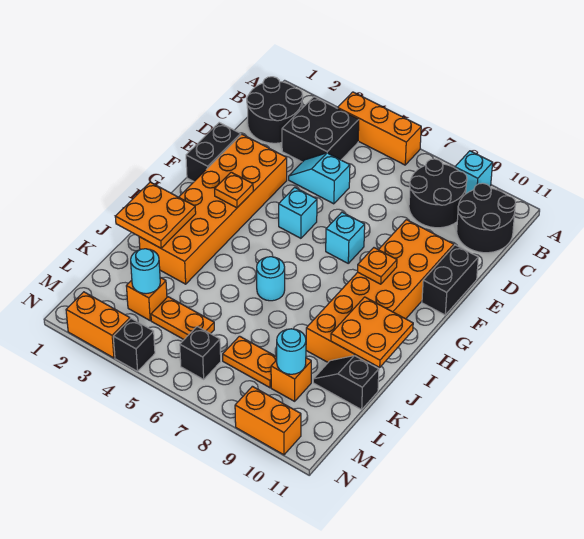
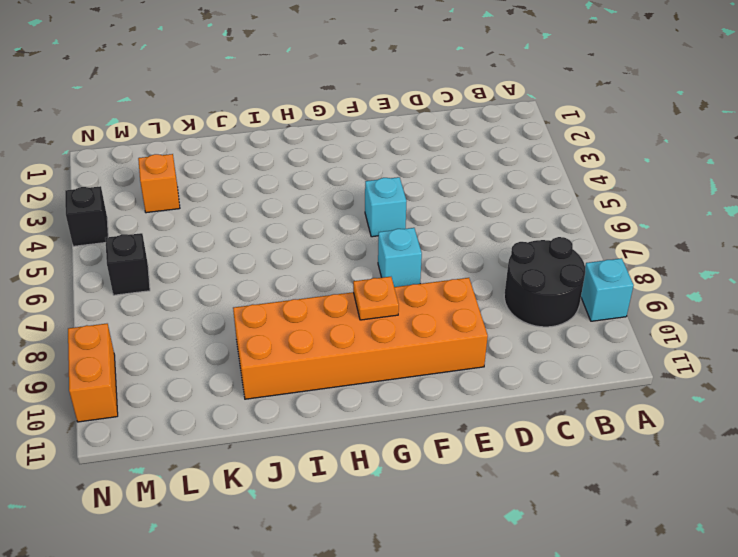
none -> orange 1x3 brick [338,92,421,165]
none -> black 2x2 round brick [247,77,303,143]
none -> black 2x2 brick [282,97,359,162]

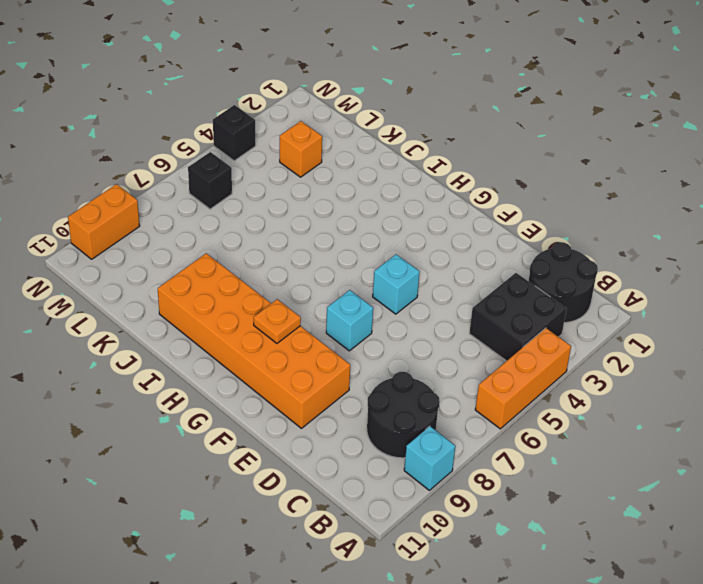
none -> black 2x2 round brick [457,183,516,253]
none -> cyan 1x2 slope [289,153,350,204]
none -> black 1x2 brick [186,123,241,181]

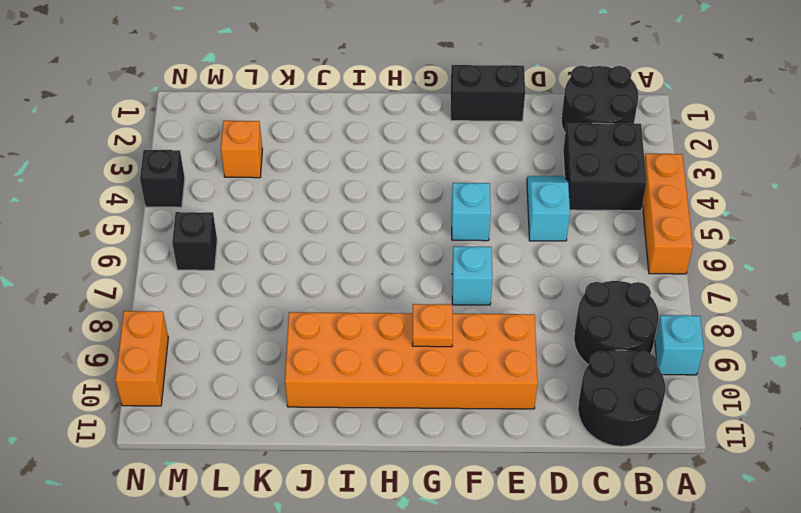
none -> orange 2x6 brick [139,134,287,284]
none -> black 1x2 brick [422,245,478,315]
none -> cyan 1x1 round brick [257,257,285,301]

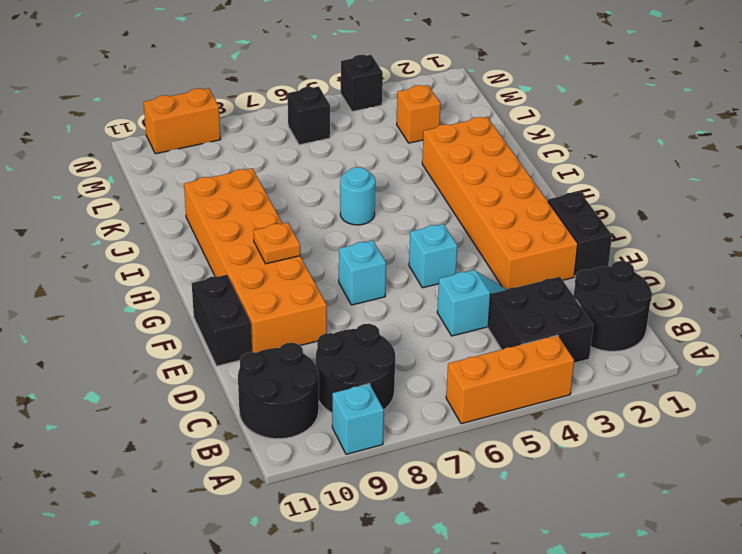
none -> black 1x2 slope [313,356,379,410]
none -> orange 1x2 plate [151,297,214,339]
none -> orange 1x2 plate [223,336,277,388]

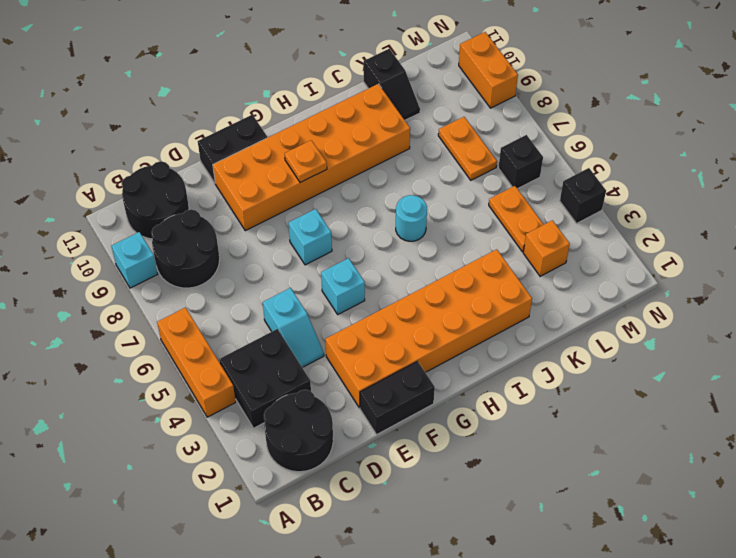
none -> orange 1x1 brick [271,358,311,401]
none -> orange 1x2 brick [66,292,130,358]
none -> orange 1x1 plate [215,172,253,208]

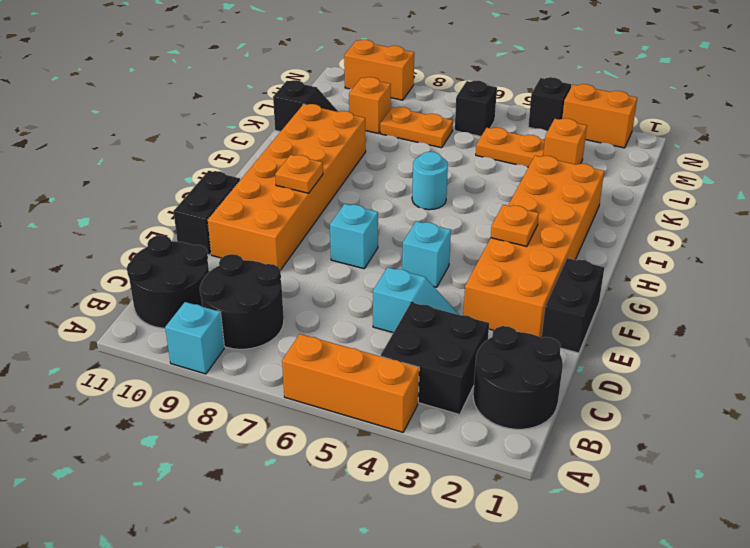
none -> orange 2x2 plate [115,182,196,248]
none -> orange 2x2 plate [331,297,413,367]
none -> cyan 1x1 round brick [131,249,160,294]

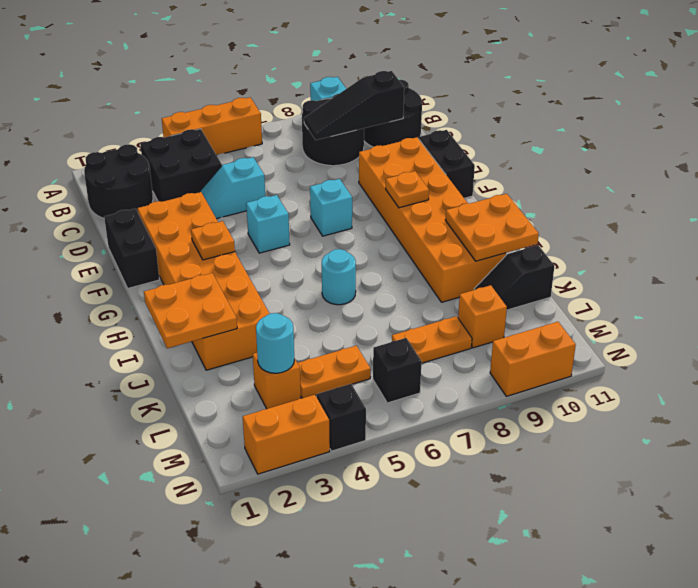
black 1x3 slope [304,71,404,140] -> none
none -> cyan 1x1 round brick [277,329,306,374]

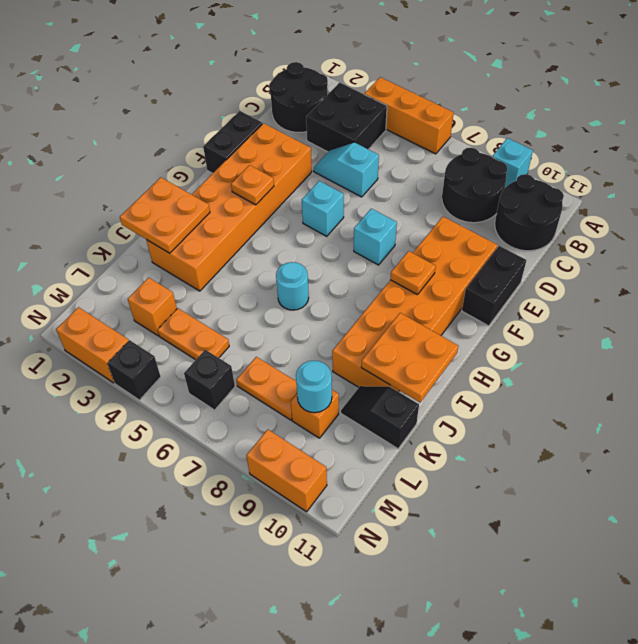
none -> cyan 1x1 round brick [131,249,160,294]

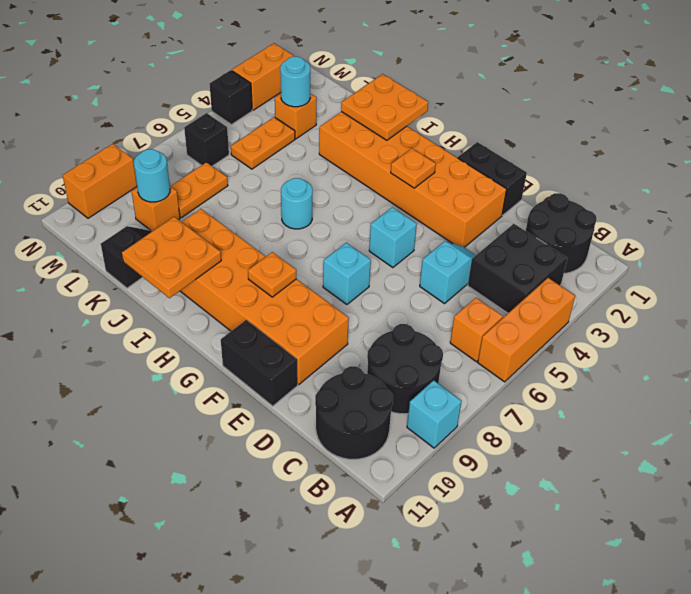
orange 1x1 brick [450,298,503,362] -> none

